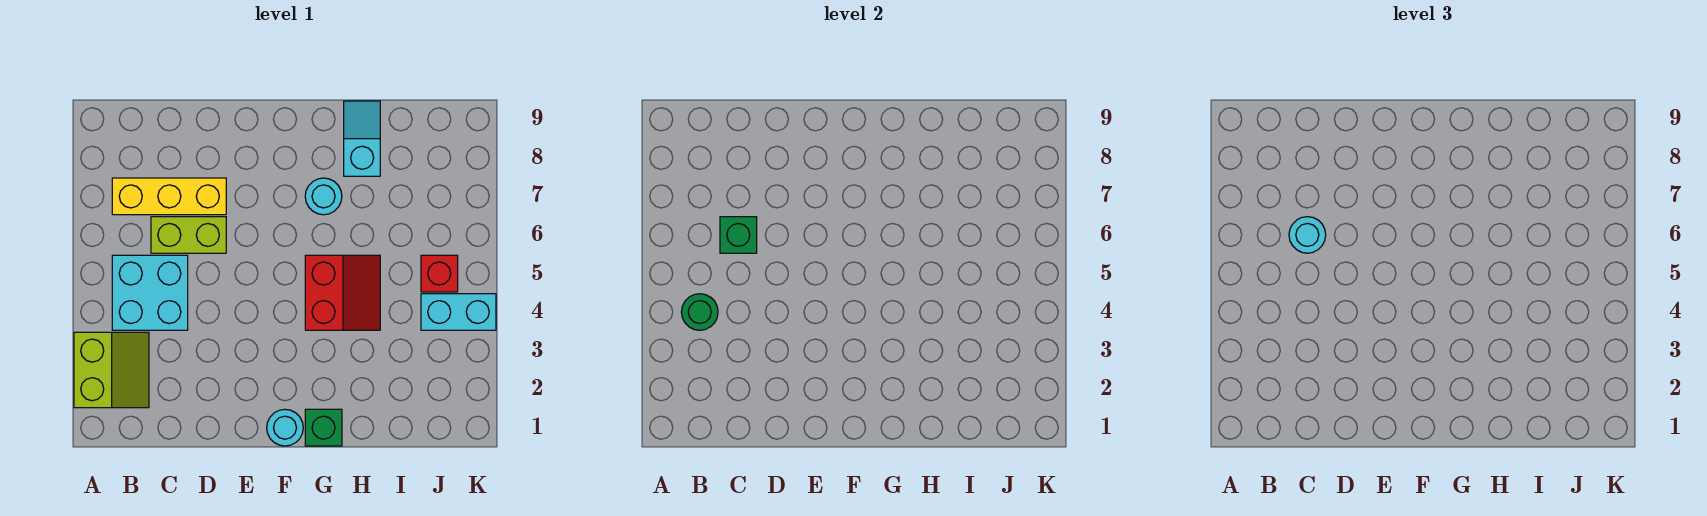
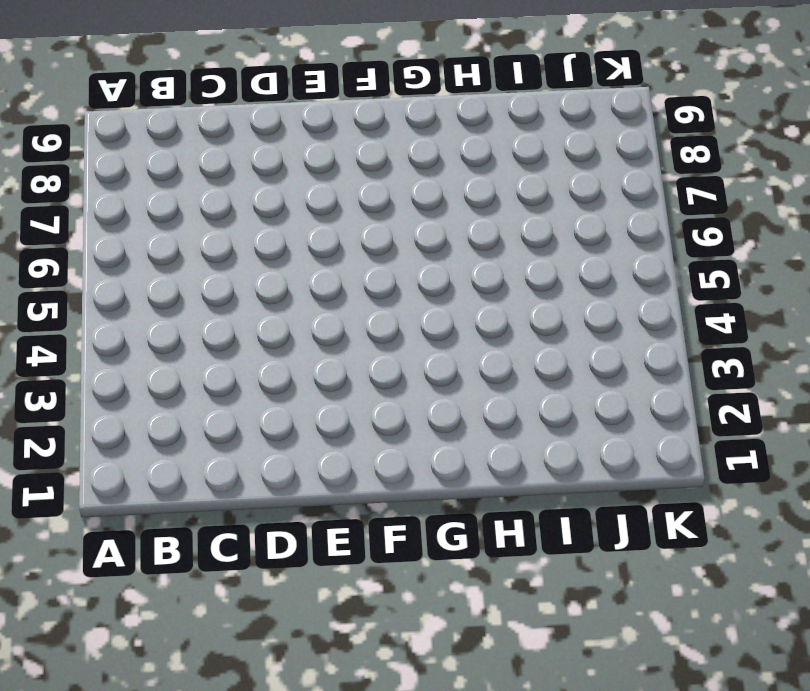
none -> lime 2x2 slope [74,332,149,408]
none -> cyan 2x2 brick [112,255,188,330]
none -> yellow 1x3 brick [112,178,226,215]

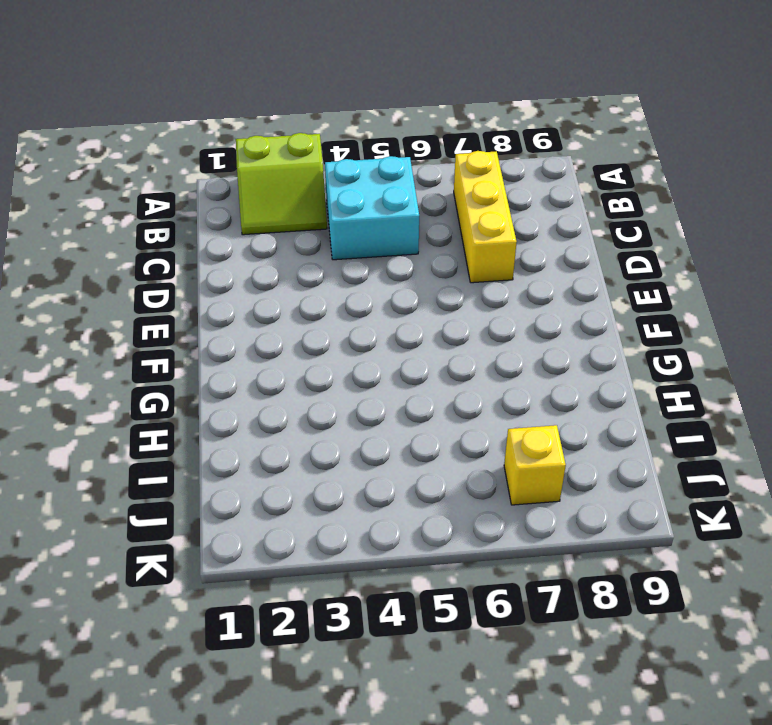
yellow 1x1 brick [504,425,566,505] -> none
none -> lime 1x2 brick [151,217,226,253]
none -> cyan 1x1 round brick [267,409,303,446]
none -> green 1x1 brick [305,409,342,446]

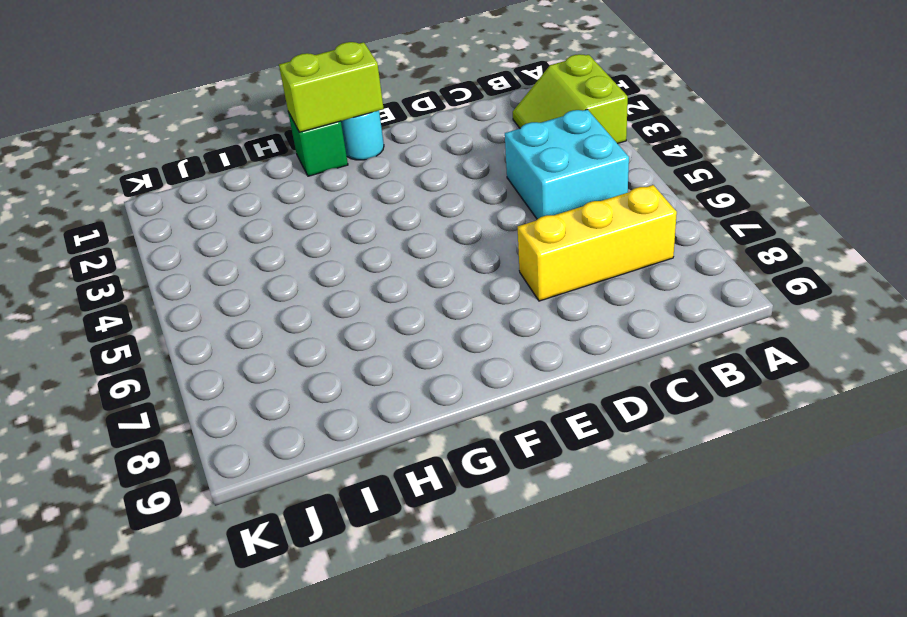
lime 1x2 brick [279,42,384,132] -> lime 1x2 brick moved to [151,217,226,253]
none -> red 2x2 slope [305,255,380,330]
none -> cyan 1x1 round brick [305,178,342,215]
none -> cyan 1x2 slope [344,101,380,176]

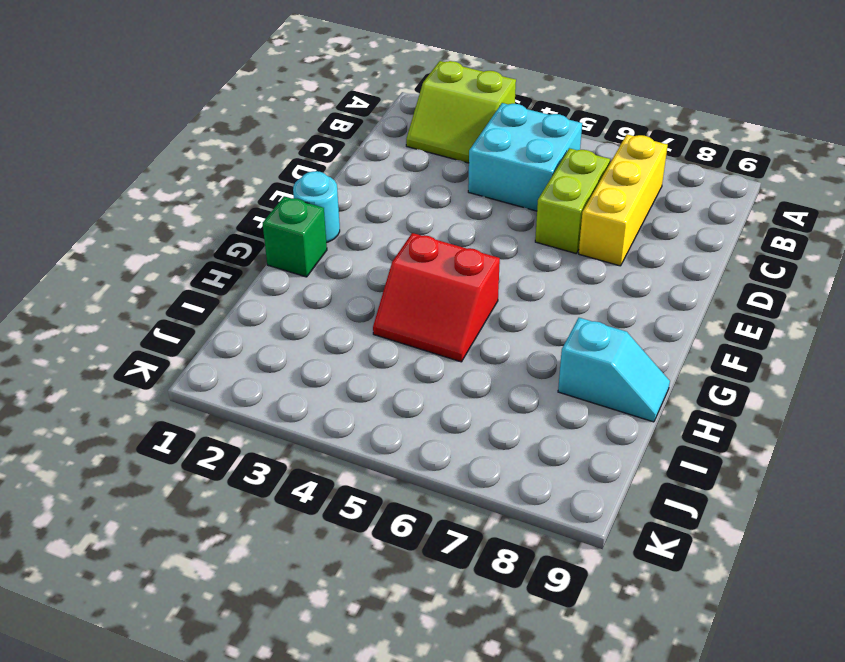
none -> cyan 1x1 round brick [305,178,342,215]
none -> cyan 1x2 brick [421,294,496,330]
none -> red 1x1 brick [421,255,458,292]

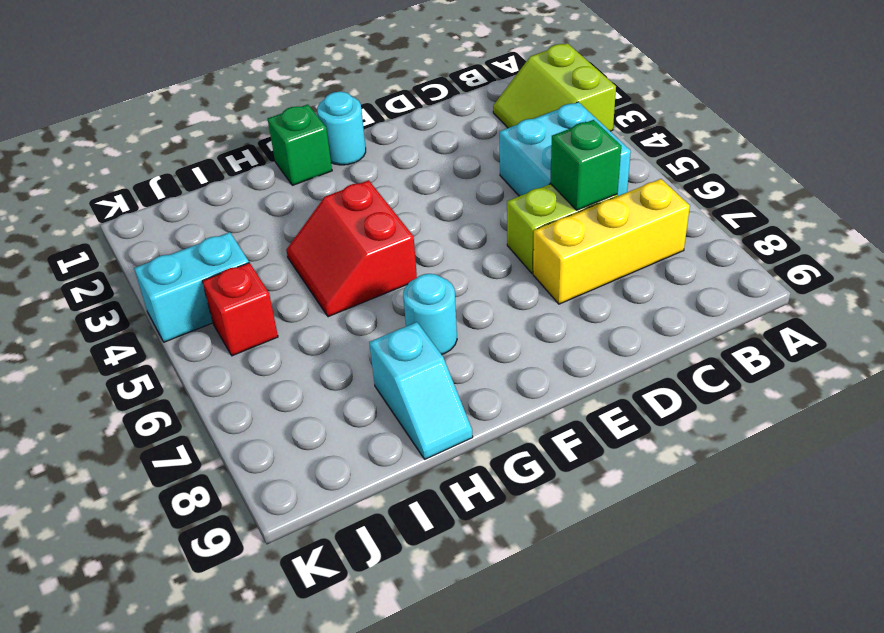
none -> green 1x1 round brick [681,294,718,330]
none -> cyan 1x1 round brick [1289,217,1326,253]

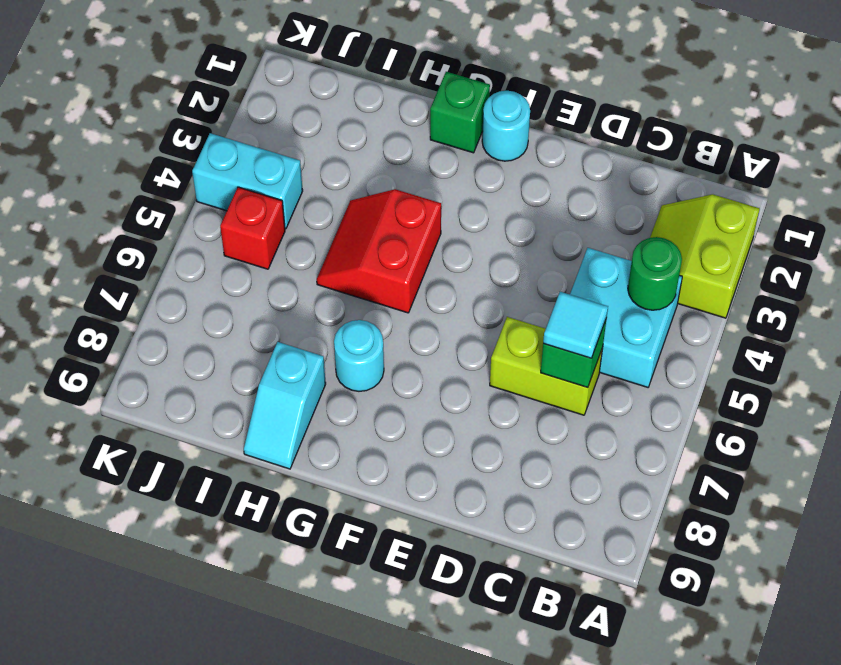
cyan 1x1 tile [543,292,608,358] -> cyan 1x1 round brick [1289,217,1326,253]
none -> yellow 1x3 brick [112,178,226,215]

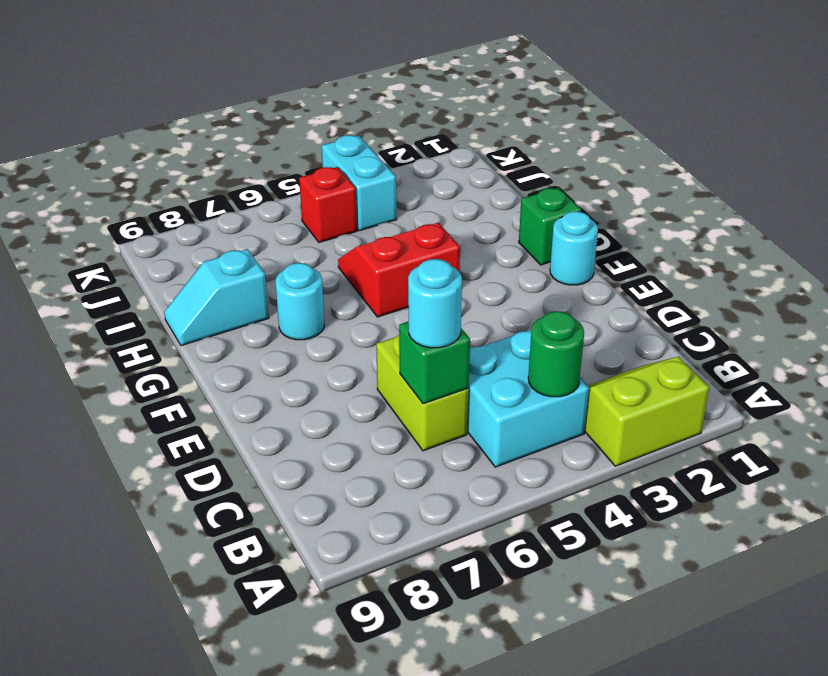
none -> yellow 1x3 brick [112,178,226,215]

